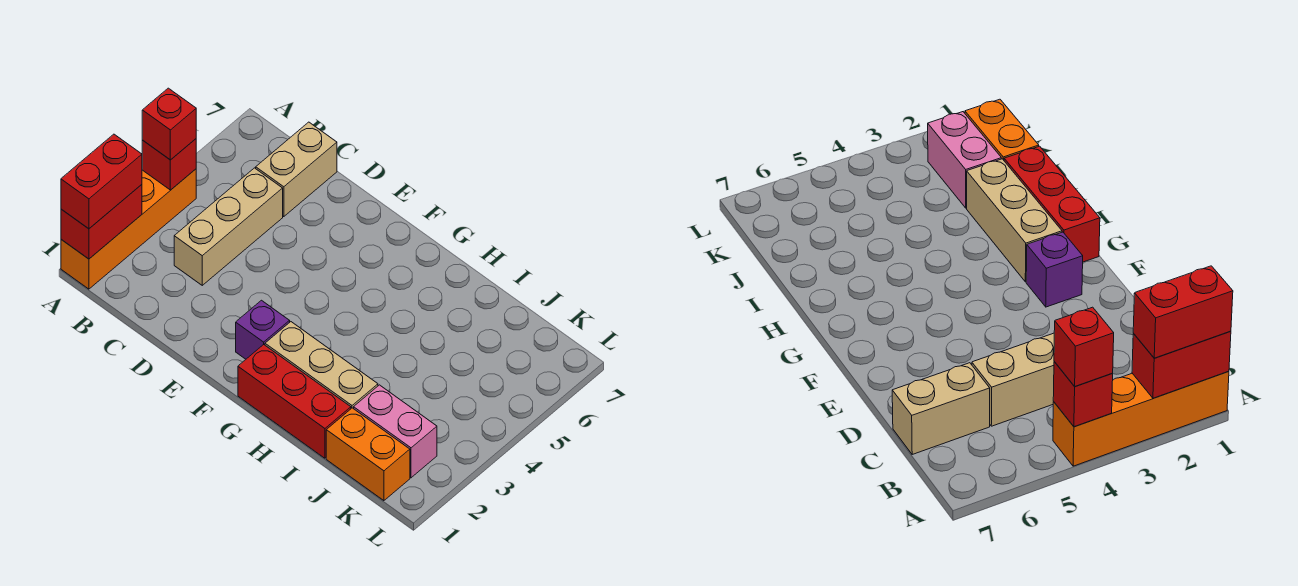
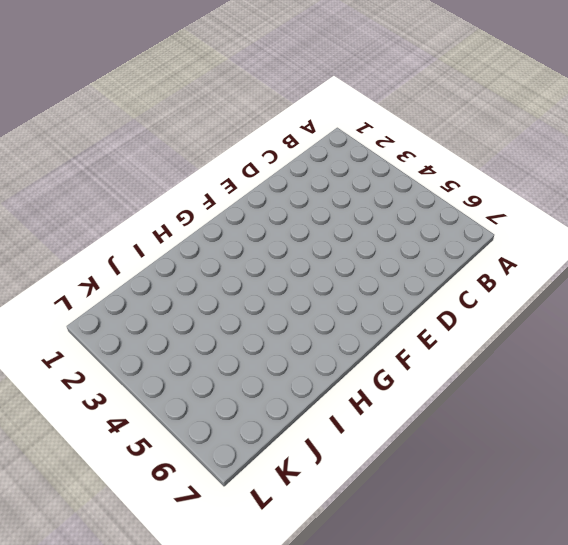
none -> orange 1x4 brick [61,169,196,289]
none -> tan 1x3 brick [174,168,283,285]
none -> tan 1x2 brick [256,122,337,217]

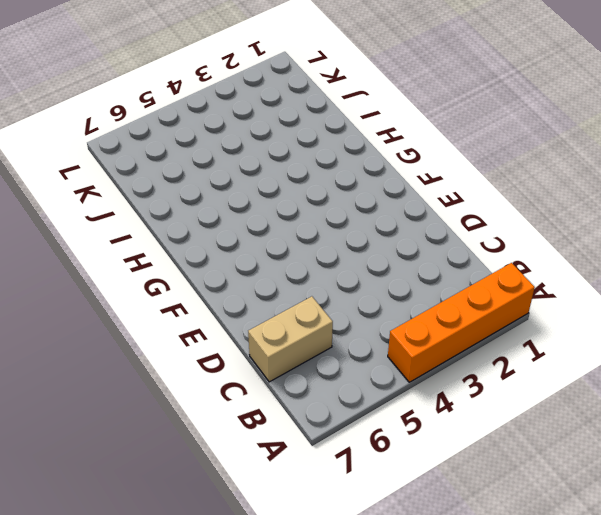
none -> tan 1x3 brick [174,168,283,285]
none -> purple 1x1 brick [236,300,290,359]
none -> red 1x3 brick [238,345,351,458]

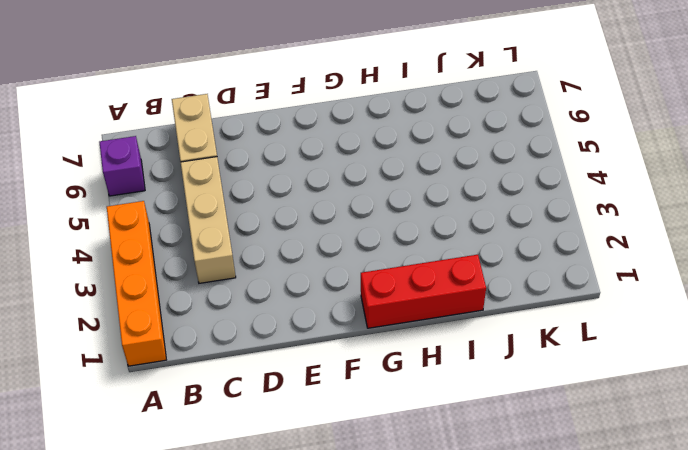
purple 1x1 brick [99,136,145,196] -> purple 1x1 brick moved to [236,300,290,359]
none -> tan 1x3 brick [265,322,378,409]
none -> orange 1x2 brick [326,408,410,501]
none -> pink 1x2 brick [354,385,437,478]

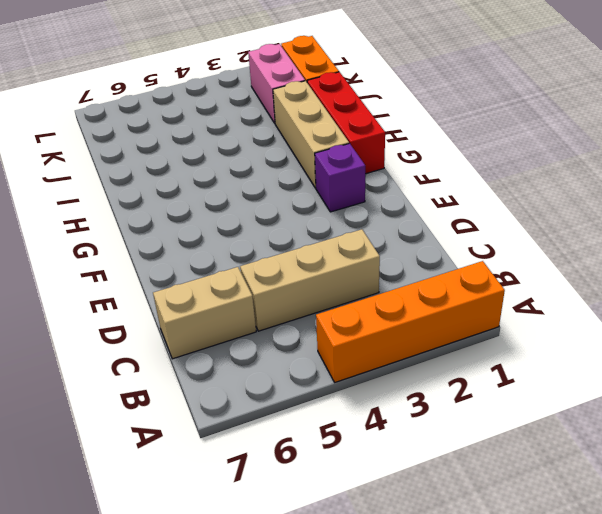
none -> red 1x2 brick [61,185,142,259]
none -> red 1x1 brick [142,139,196,190]
none -> red 1x2 brick [61,134,142,229]

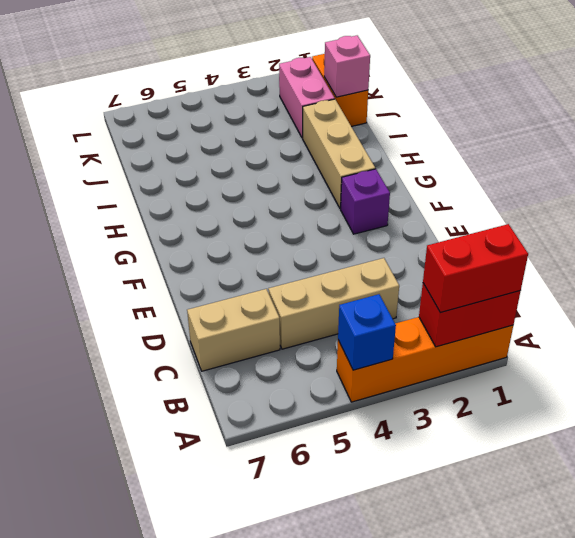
blue 1x1 brick [338,294,396,370] -> red 1x1 brick [142,139,196,190]
pink 1x1 brick [324,36,370,97] -> none
none -> red 1x3 brick [238,345,351,458]
none -> red 1x1 brick [142,88,196,160]

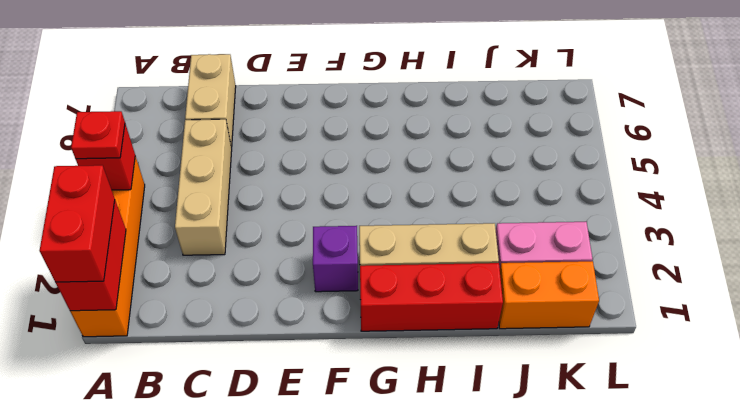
red 1x1 plate [71,111,125,159] -> red 1x1 brick [142,88,196,160]

